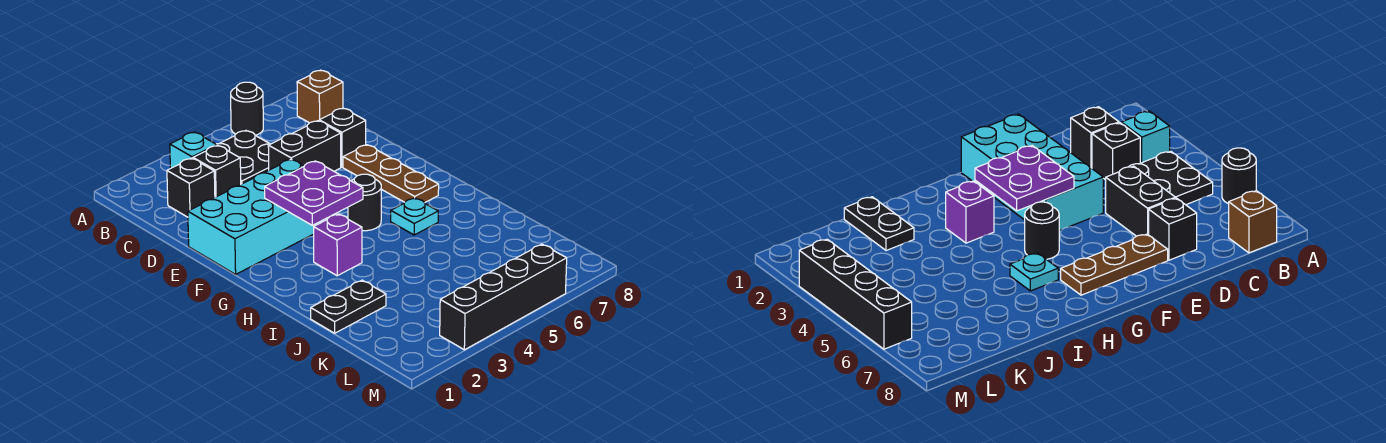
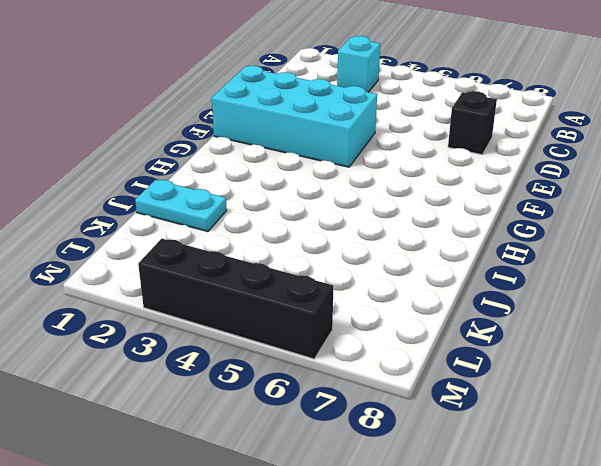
cyan 1x2 plate [135,180,227,232] -> black 1x2 plate [311,280,386,333]
none -> black 1x1 round brick [231,82,263,135]
none -> black 2x2 plate [216,131,270,184]
none -> brown 1x1 brick [297,70,343,123]

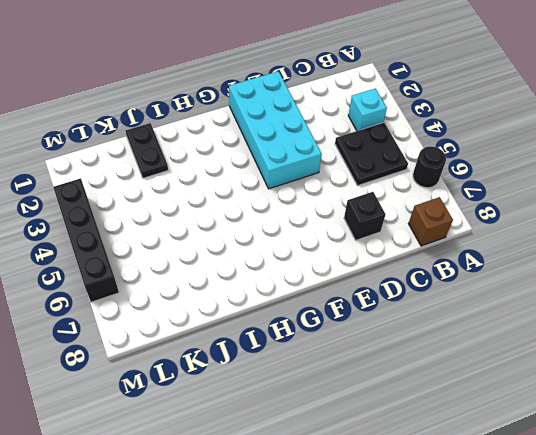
none -> black 1x1 brick [167,158,215,217]
none -> black 1x1 brick [193,145,241,197]
none -> black 1x2 brick [268,121,341,171]

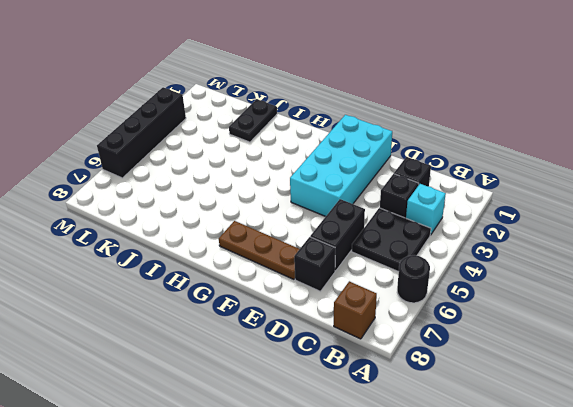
none -> black 1x1 round brick [348,174,381,231]
none -> purple 1x1 brick [314,214,362,276]
none -> cyan 1x1 plate [391,198,438,235]

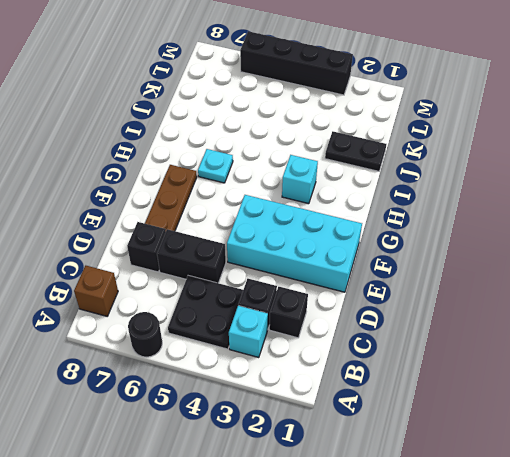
cyan 1x1 brick [282,155,318,204] -> purple 1x1 brick [314,214,362,276]
none -> black 1x1 round brick [348,174,381,231]
none -> purple 2x2 plate [265,161,363,225]

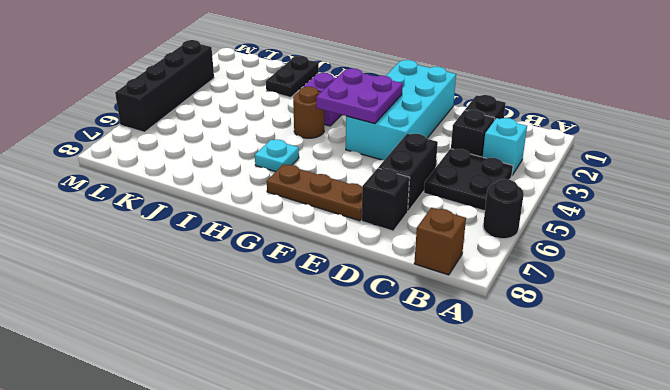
brown 1x1 round brick [293,87,324,138] -> none
none -> black 1x1 round brick [348,174,381,231]

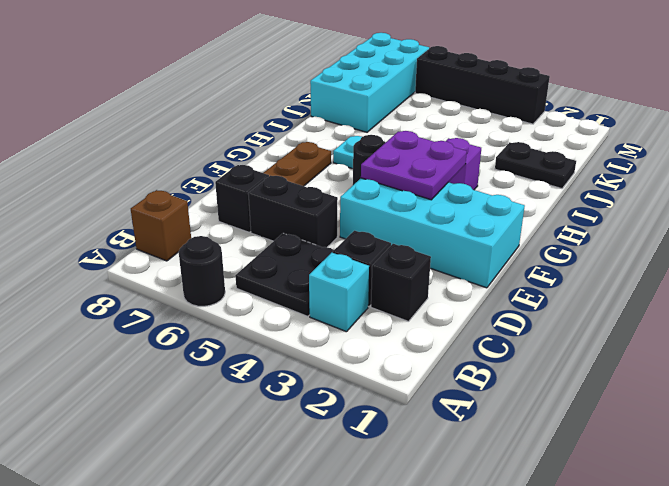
cyan 2x4 brick [310,33,429,132] -> none

